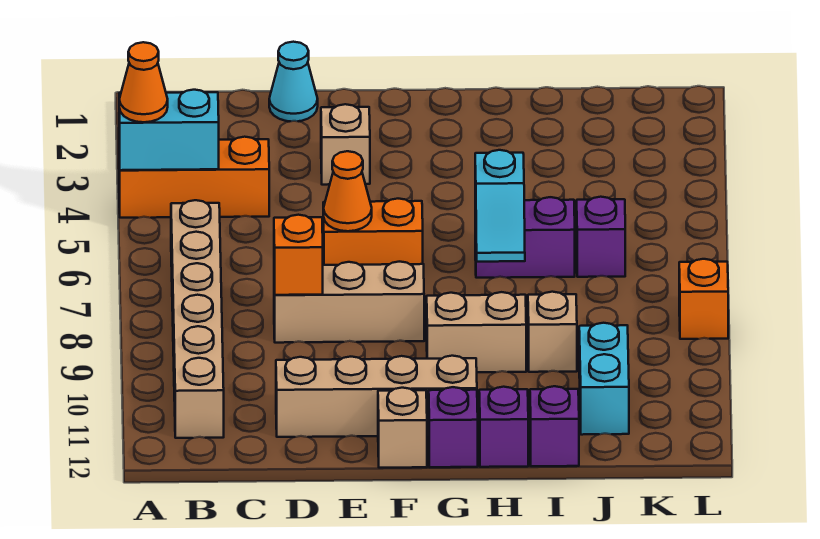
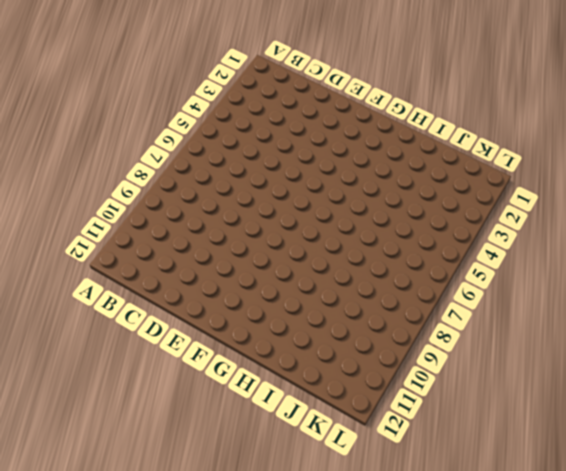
none -> orange 1x3 brick [119,137,269,218]
none -> tan 1x6 brick [171,200,224,438]
none -> cyan 1x1 cone [269,42,318,121]

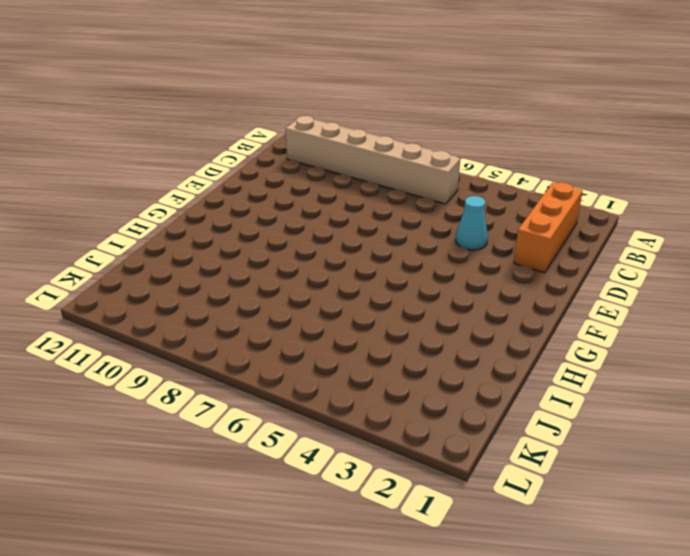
orange 1x3 brick [514,182,583,273] -> orange 1x3 brick moved to [119,137,269,218]
cyan 1x1 cone [456,196,488,250] -> cyan 1x1 cone moved to [269,42,318,121]
none -> tan 1x3 brick [274,262,424,343]
none -> tan 1x4 brick [276,356,477,437]
none -> tan 1x1 brick [321,104,370,185]

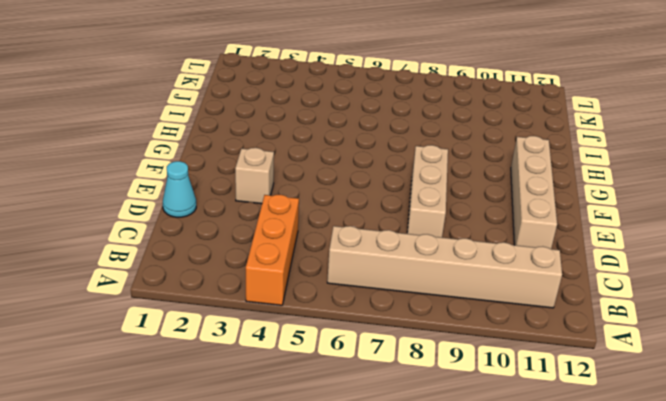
none -> orange 1x2 brick [323,199,423,265]
none -> tan 1x1 brick [378,388,427,468]
none -> tan 1x2 brick [427,292,526,372]

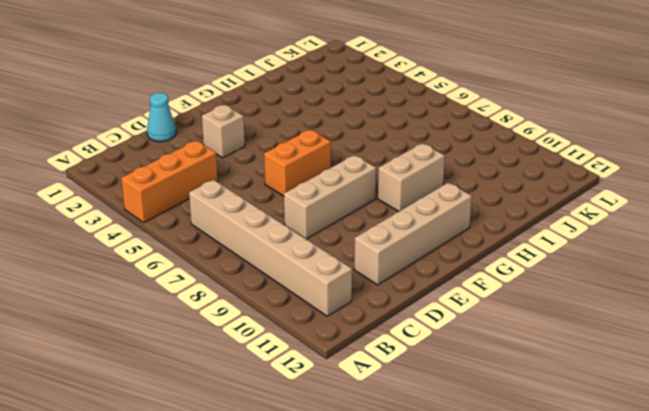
none -> tan 1x1 brick [378,388,427,468]
none -> purple 1x1 brick [429,387,478,467]
none -> purple 1x2 brick [475,197,575,278]

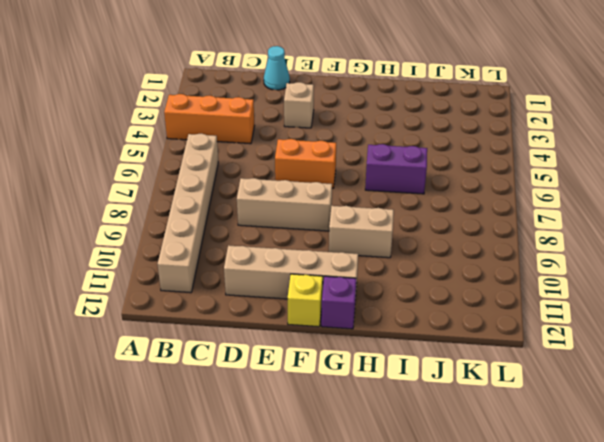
yellow 1x1 brick [287,274,323,327] -> tan 1x1 brick [378,388,427,468]
none -> purple 1x1 brick [479,387,528,467]
none -> tan 1x1 brick [528,292,577,372]
none -> purple 1x1 brick [530,386,579,466]

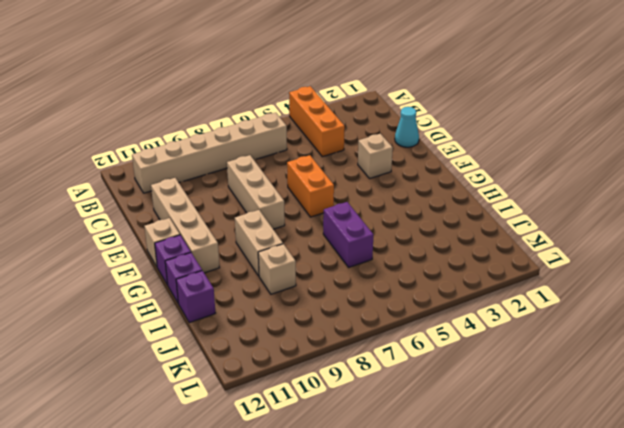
none -> purple 1x1 brick [577,197,625,277]
none -> cyan 1x2 brick [579,323,629,435]
none -> orange 1x1 brick [679,259,728,339]

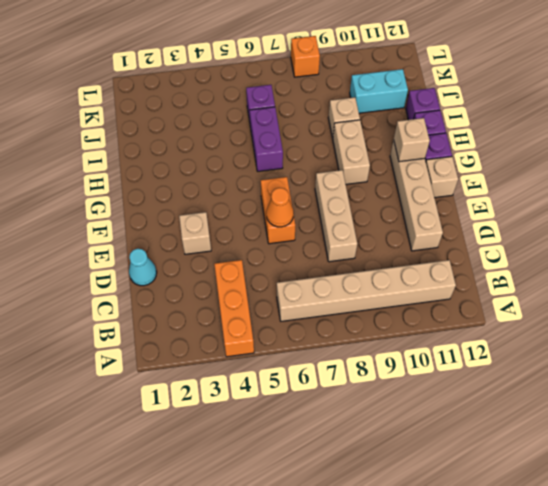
tan 1x1 brick [394,118,430,162] -> none
none -> cyan 1x2 brick [119,90,219,170]
none -> orange 1x1 brick [274,215,323,295]
none -> cyan 1x2 slope [475,150,525,262]

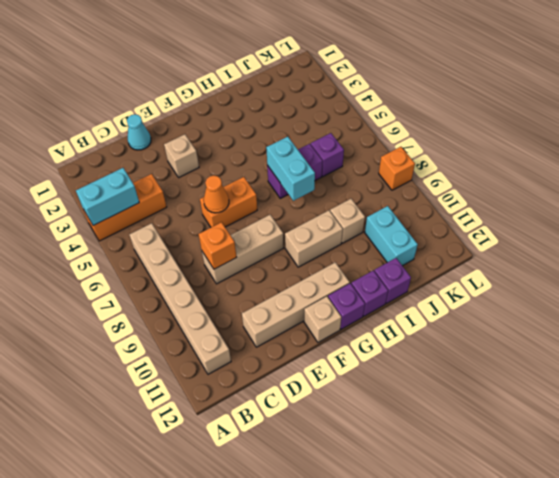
cyan 1x2 brick [266,137,315,201] -> cyan 1x2 slope [475,150,525,262]
none -> orange 1x1 cone [119,42,168,122]

